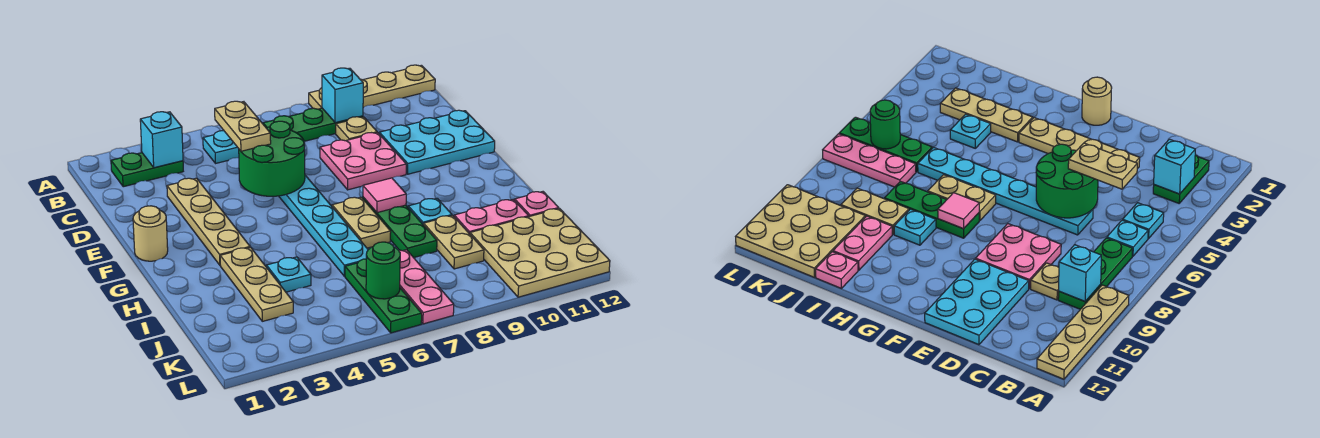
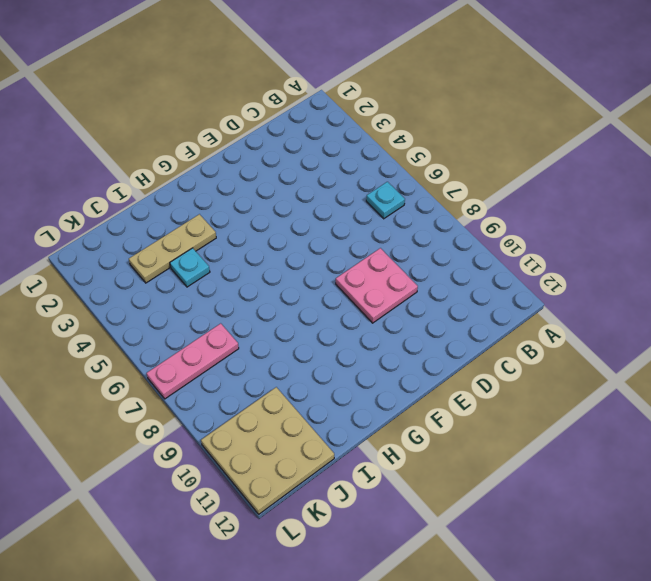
none -> tan 1x4 plate [309,65,435,109]
none -> green 1x2 plate [111,153,183,187]
none -> cyan 1x1 plate [203,131,239,163]

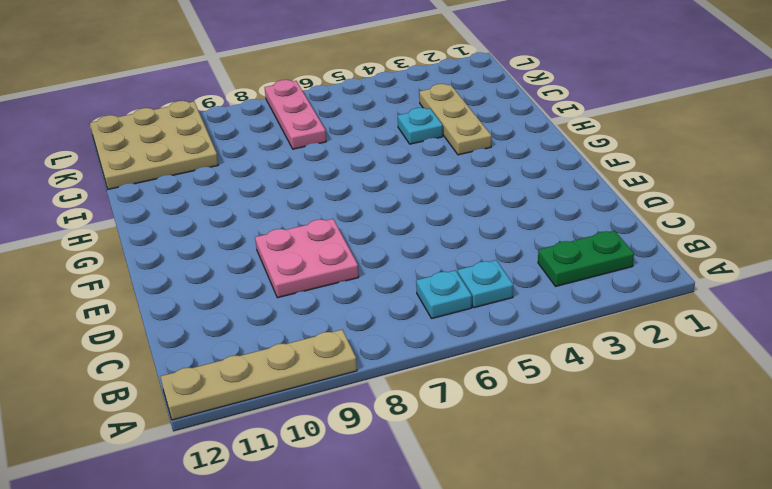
none -> green 1x3 plate [263,108,363,141]
none -> tan 1x1 plate [336,117,377,141]
none -> tan 1x4 plate [167,178,250,265]

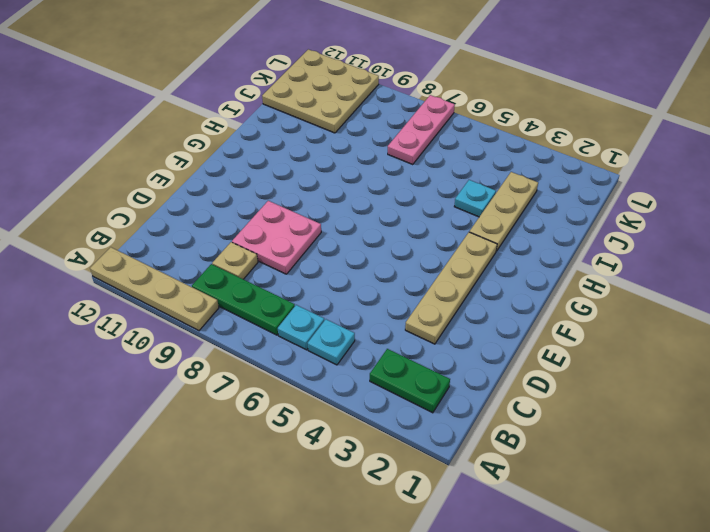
none -> cyan 1x6 plate [279,175,368,276]
none -> cyan 2x3 plate [379,110,495,174]
none -> tan 1x1 round brick [133,206,168,261]

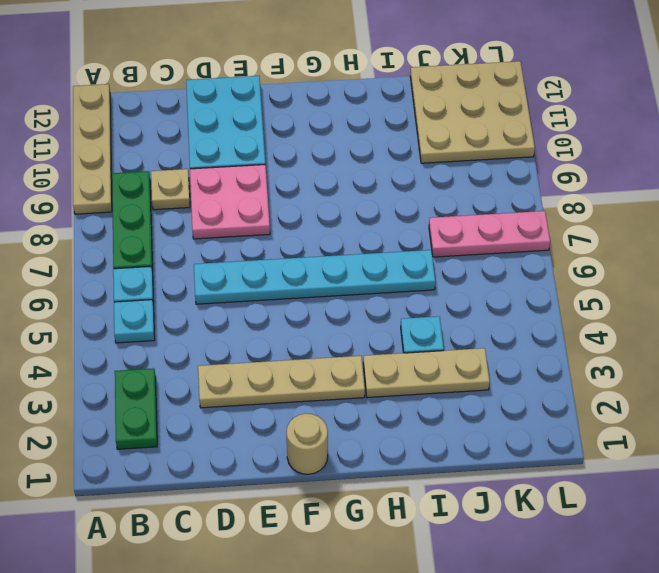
none -> tan 1x2 plate [332,197,391,248]
none -> green 1x3 plate [363,197,437,258]
none -> cyan 1x1 plate [408,198,452,225]

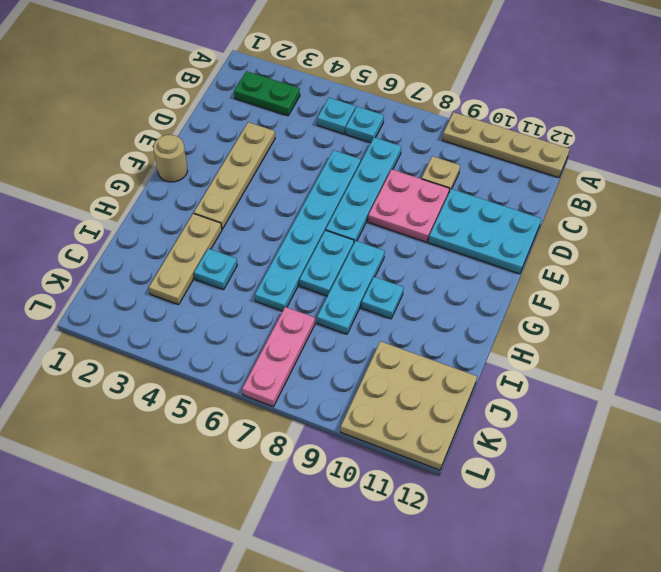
cyan 1x4 plate [326,137,401,242] -> none
cyan 1x2 plate [299,230,354,296] -> tan 1x2 plate [332,197,391,248]
cyan 1x3 plate [317,241,385,334] -> green 1x3 plate [363,197,437,258]
none -> green 1x3 plate [263,108,363,141]
none -> tan 1x2 plate [424,215,484,269]
none -> pink 1x2 plate [454,200,529,234]

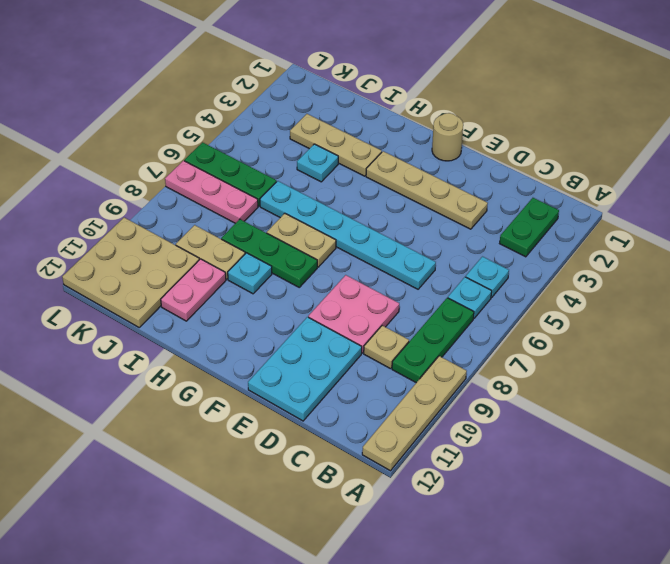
none -> pink 1x1 plate [515,192,559,217]
none -> cyan 1x1 brick [140,112,183,168]
none -> cyan 1x1 brick [322,68,363,123]

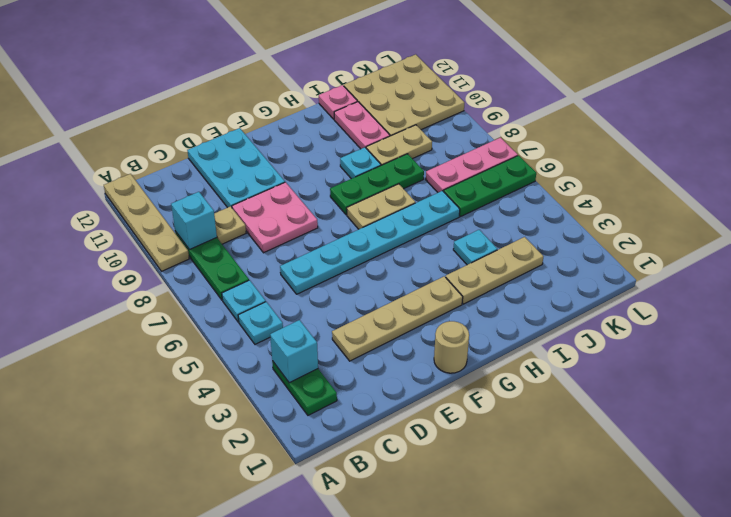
none -> green 2x2 round brick [239,121,305,196]
none -> pink 1x1 tile [363,178,406,213]
none -> green 1x1 round brick [366,242,400,299]

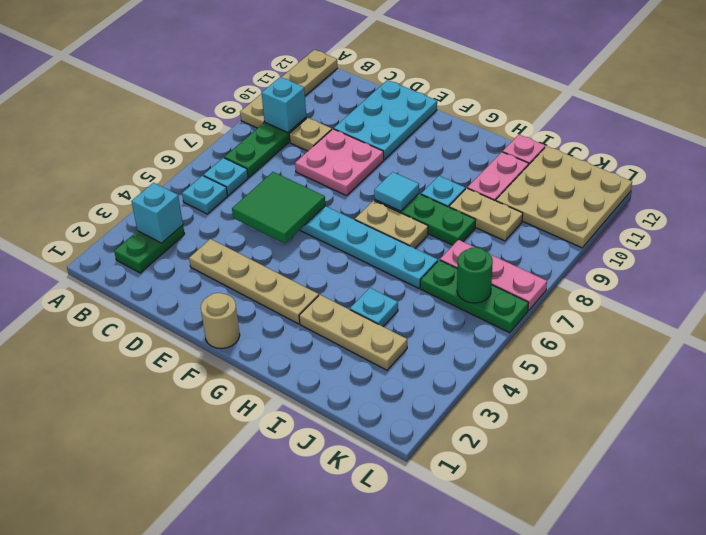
green 2x2 tile [232,172,325,243] -> green 2x2 round brick [239,121,305,196]
cyan 1x1 tile [374,172,419,211] -> pink 1x1 tile [363,178,406,213]
none -> tan 1x2 plate [215,101,271,151]

